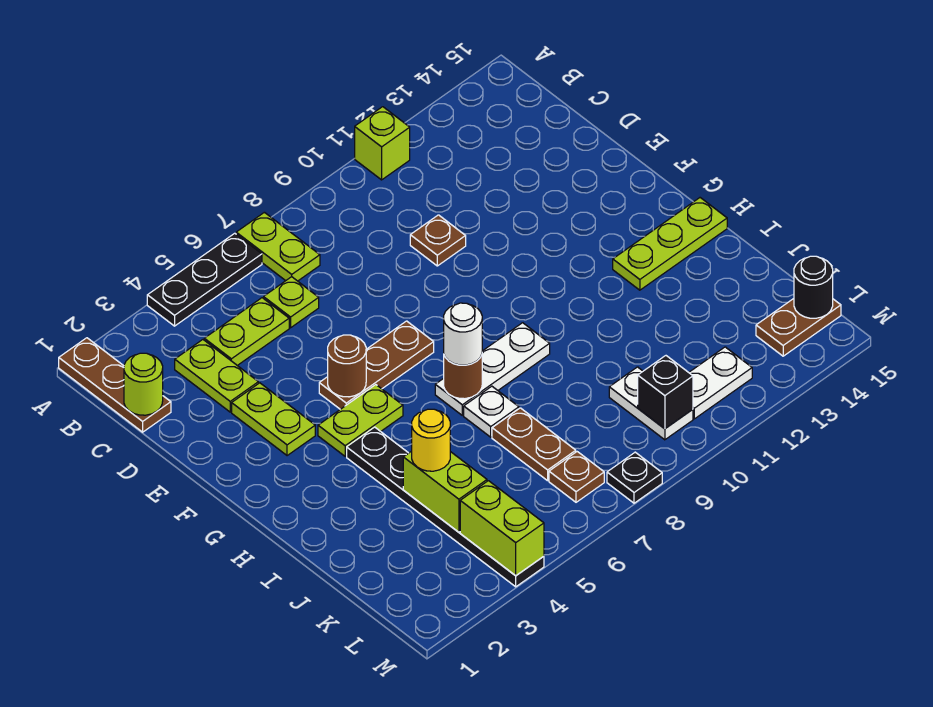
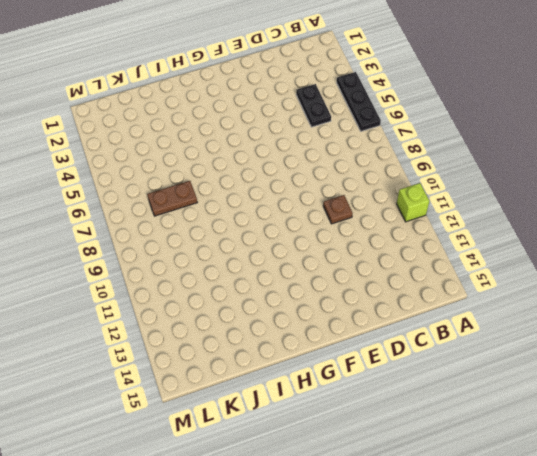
black 1x2 plate [296,84,331,127] -> lime 1x2 plate [204,298,289,365]
none -> brown 1x3 plate [59,338,171,432]
none -> lime 1x2 plate [236,212,320,281]
none -> lime 1x2 plate [175,340,258,412]
none -> lime 1x1 plate [264,277,319,328]

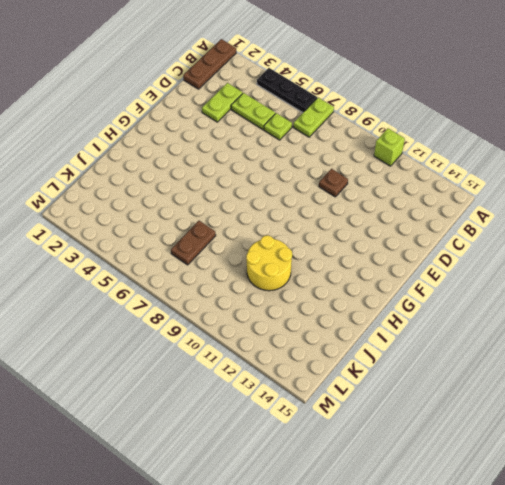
yellow 2x2 round brick [246,235,292,291] -> none
none -> lime 1x2 plate [232,383,315,456]
none -> brown 1x3 plate [319,321,434,409]
none -> lime 1x2 plate [318,385,403,456]
none -> black 1x6 plate [347,427,544,587]

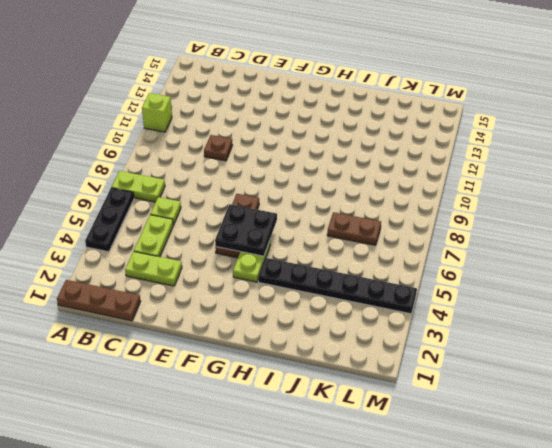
black 2x2 plate [215,204,277,256] -> brown 1x1 round brick [328,335,366,397]
none -> lime 1x2 plate [232,383,315,456]
none -> white 1x3 plate [435,323,550,415]
none -> lime 1x3 plate [613,198,727,290]
none -> white 1x1 plate [464,386,519,437]

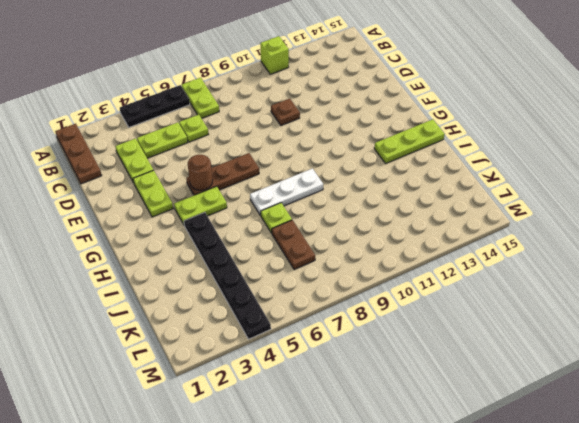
lime 1x1 plate [261,203,292,233] -> white 1x1 plate [464,386,519,437]
none -> white 1x2 plate [609,367,693,440]
none -> brown 1x1 plate [549,452,604,502]
none -> white 1x2 plate [689,347,752,419]
none -> brown 1x2 plate [756,299,841,356]

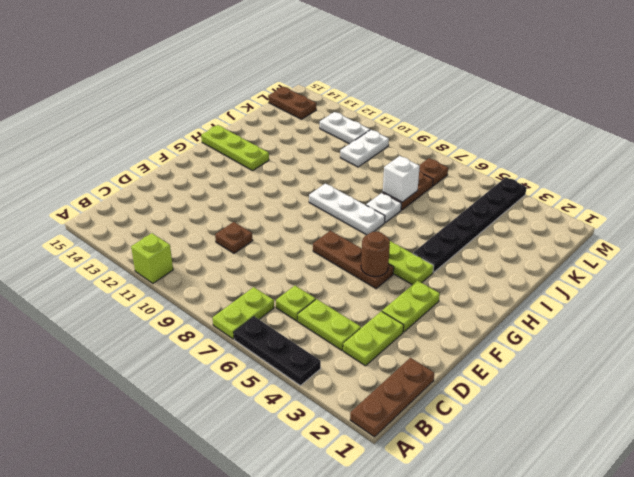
white 1x1 brick [383,156,420,202] -> none
none -> black 1x1 plate [607,452,662,503]
none -> lime 1x1 round brick [124,353,163,415]
none -> brown 1x1 round brick [444,355,482,399]
none -> lime 1x2 brick [403,451,487,532]

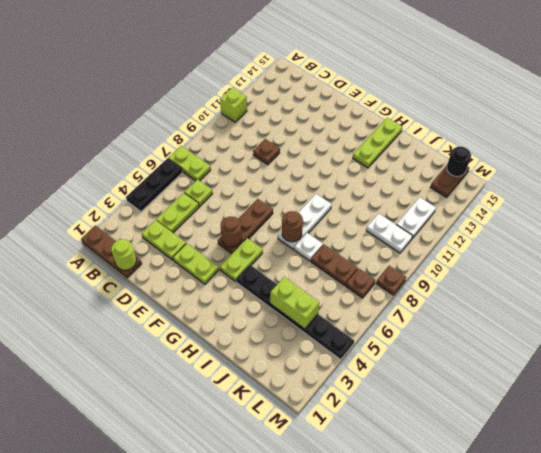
brown 1x1 plate [376,266,406,295] -> black 1x1 plate [607,452,662,503]
none -> lime 1x2 brick [460,481,544,576]
none -> black 1x1 brick [638,356,693,429]
none -> white 1x1 round brick [444,303,482,365]
none -> yellow 1x1 round brick [412,409,450,471]

